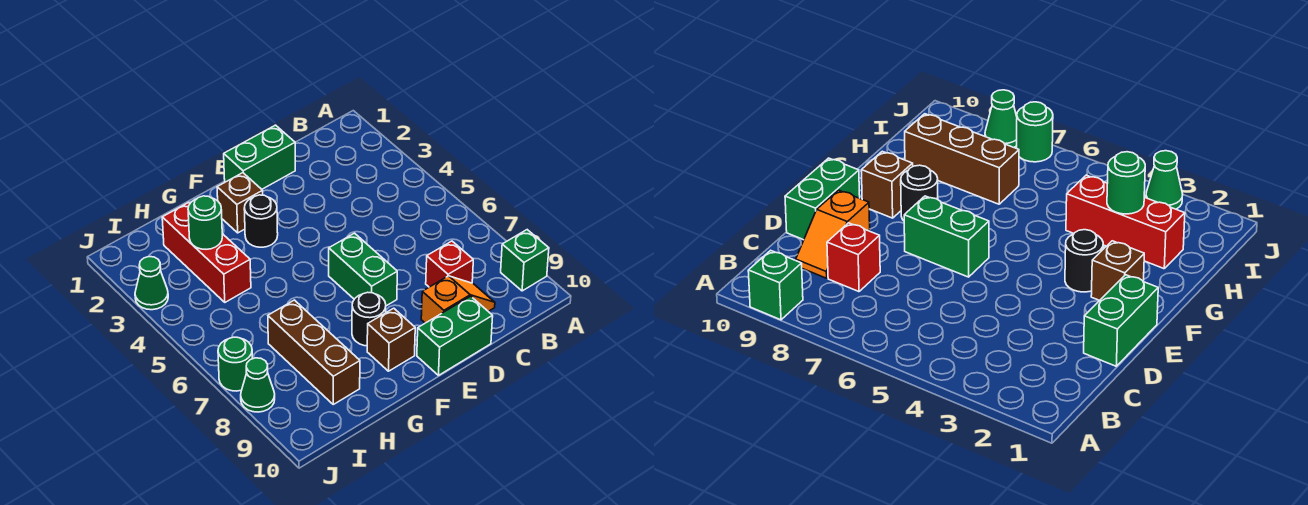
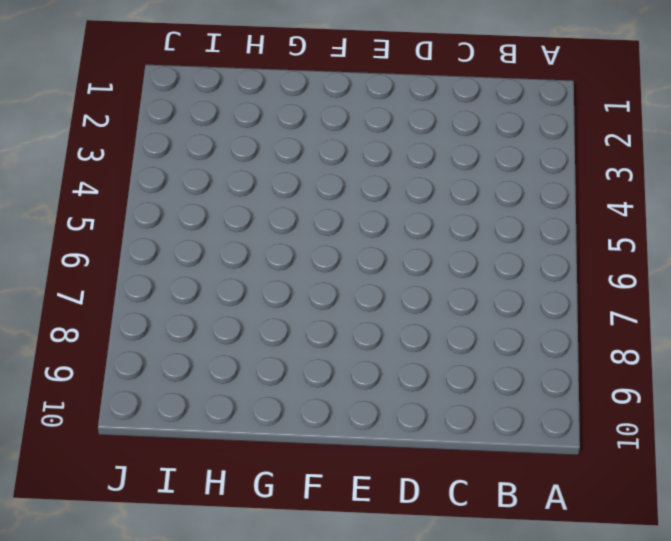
none -> green 1x1 brick [501,230,549,291]
none -> red 1x1 brick [426,241,473,287]
none -> orange 1x2 slope [421,276,495,323]

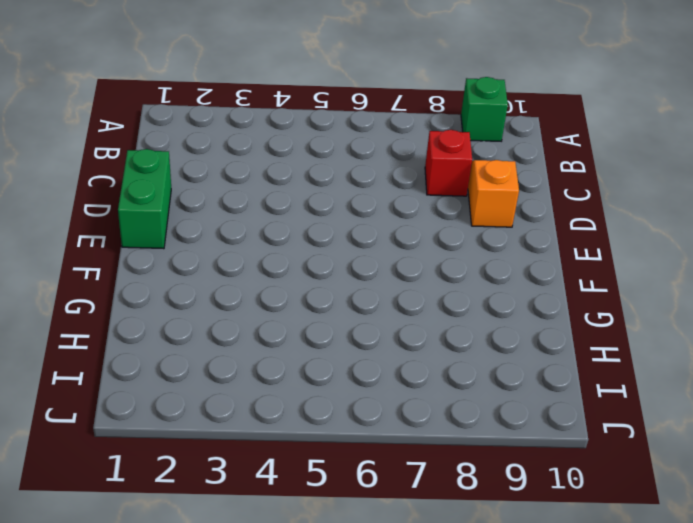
none -> green 1x2 brick [417,296,493,375]
none -> green 1x2 brick [329,233,397,306]
none -> brown 1x1 brick [217,173,263,233]

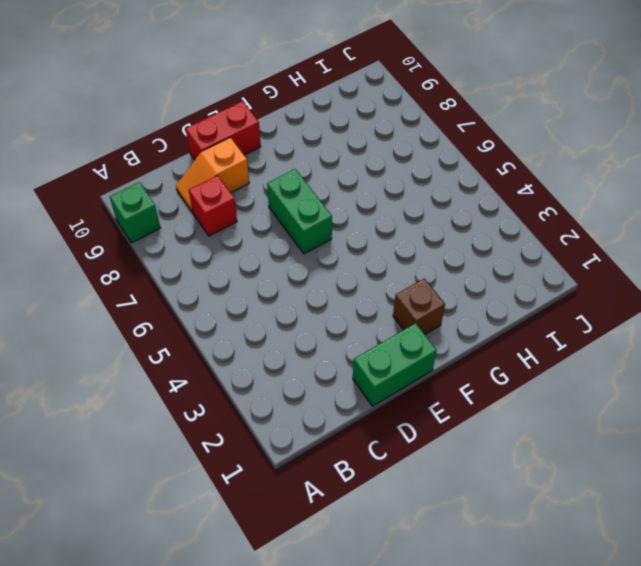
red 1x2 brick [186,101,261,160] -> green 1x2 brick [417,296,493,375]
none -> black 1x1 round brick [244,195,278,247]
none -> black 1x1 round brick [352,292,386,346]
none -> brown 1x1 brick [367,308,415,371]

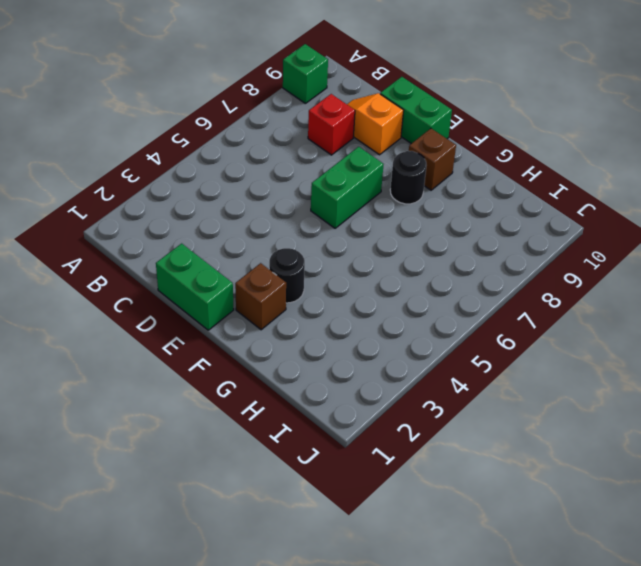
none -> red 1x3 brick [162,202,251,302]
none -> brown 1x3 brick [268,300,360,404]
none -> green 1x1 cone [135,257,168,310]

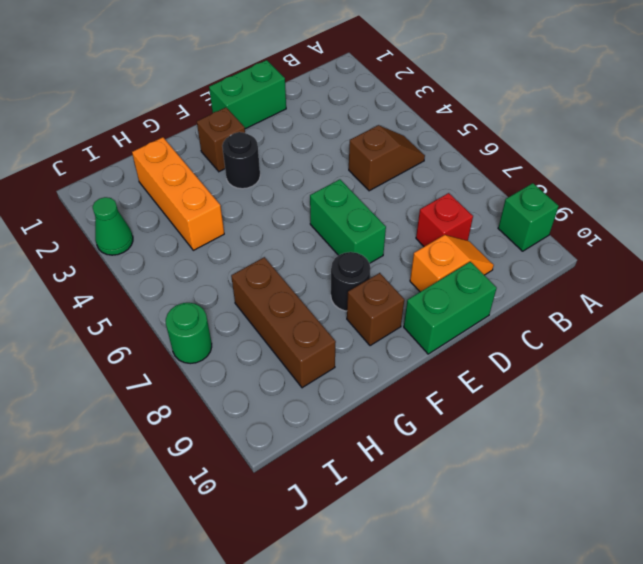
brown 1x2 slope [349,125,425,191] -> none
orange 1x3 brick [132,137,224,250] -> red 1x3 brick [162,202,251,302]
none -> green 1x1 cone [241,358,275,412]
none -> green 1x1 round brick [188,196,222,249]

